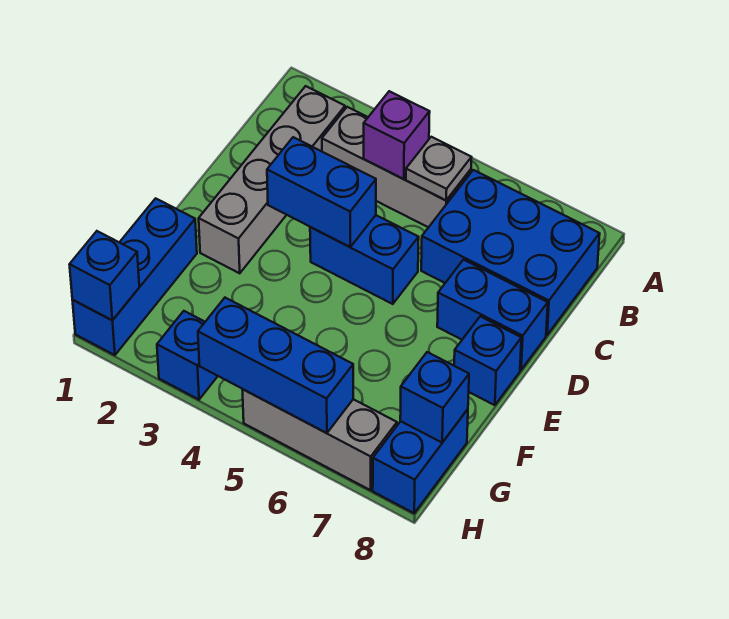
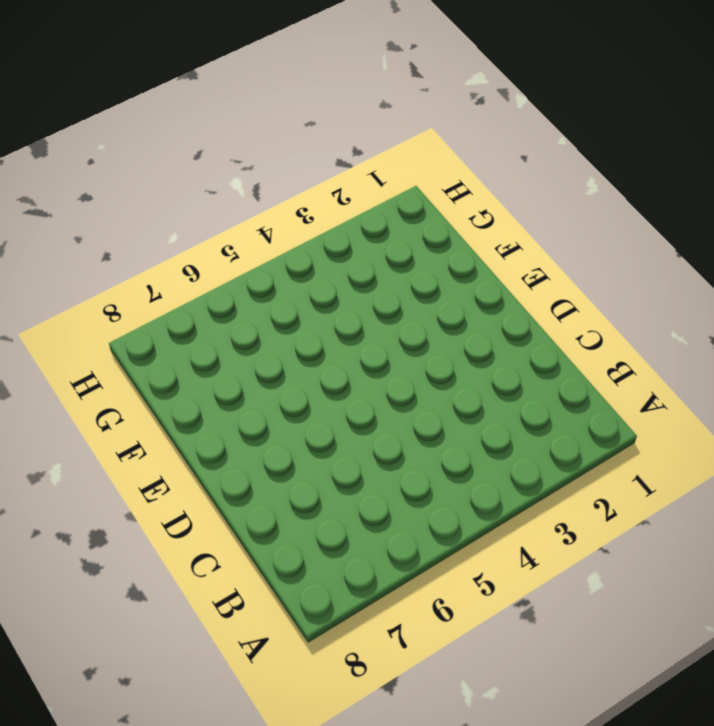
none -> grey 1x4 brick [199,86,345,273]
none -> grey 1x3 brick [322,107,471,227]
none -> blue 2x3 brick [421,170,600,335]

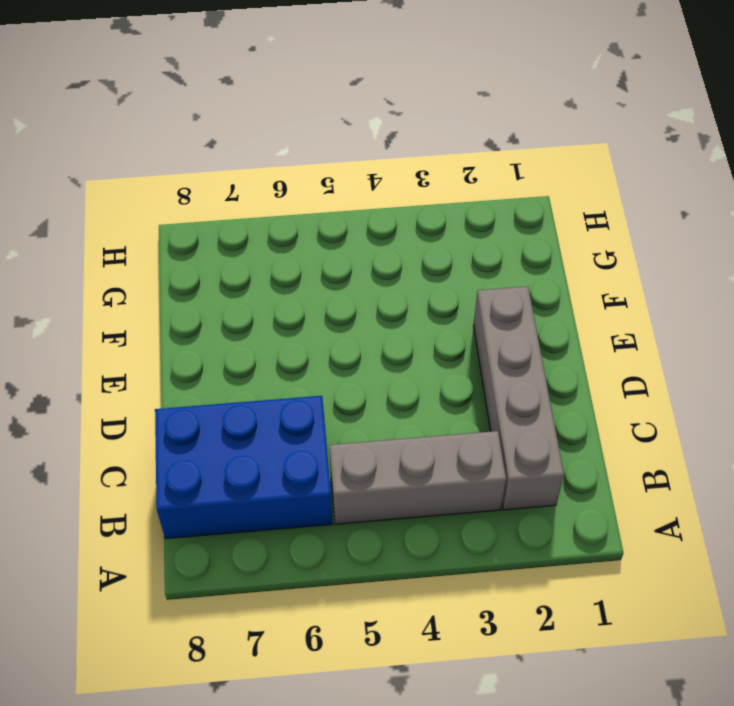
none -> blue 1x2 brick [310,215,419,304]
none -> blue 1x2 brick [437,260,548,370]
none -> blue 1x1 brick [454,316,521,405]

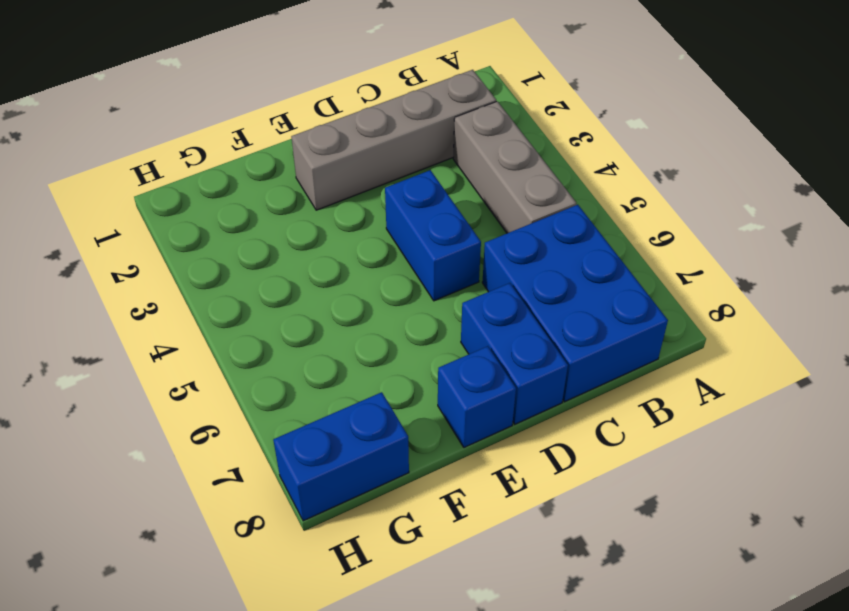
none -> blue 1x3 brick [72,198,197,355]
none -> blue 1x1 brick [157,311,218,400]
none -> grey 1x3 brick [242,389,397,490]

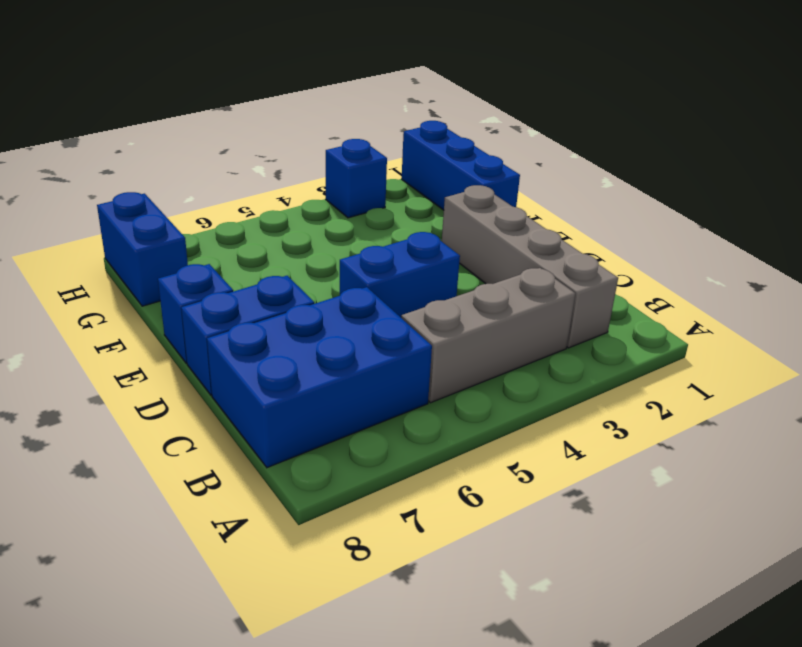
none -> grey 1x3 brick [242,389,397,490]
none -> purple 1x1 brick [364,91,430,179]
none -> grey 1x1 plate [406,137,472,200]

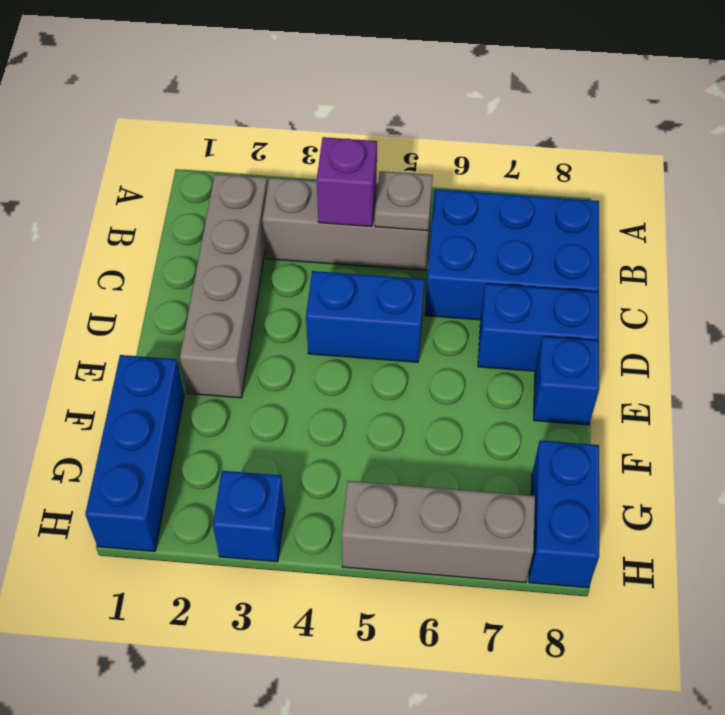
none -> blue 1x2 brick [267,137,376,247]
none -> blue 1x1 brick [400,352,469,442]
none -> blue 1x1 brick [69,231,139,320]

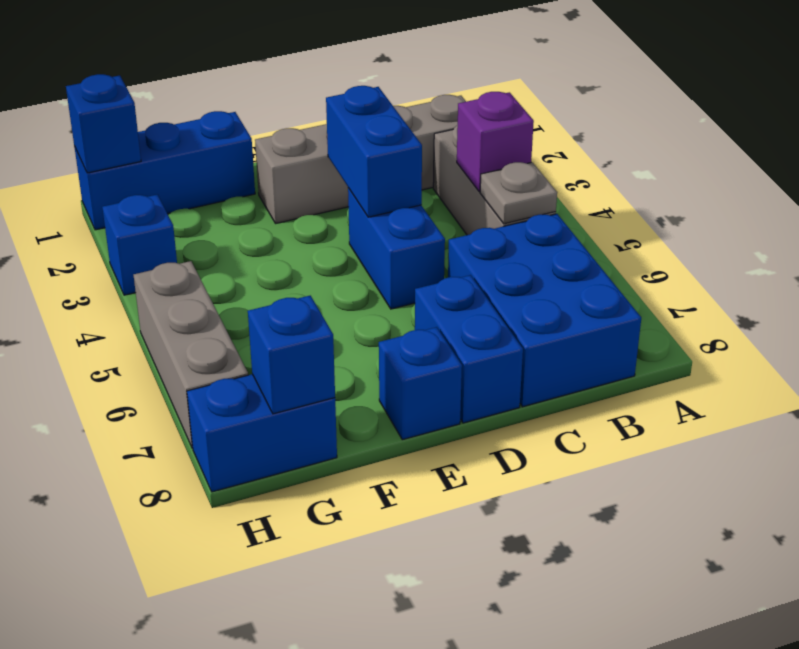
none -> blue 1x3 brick [198,298,353,433]

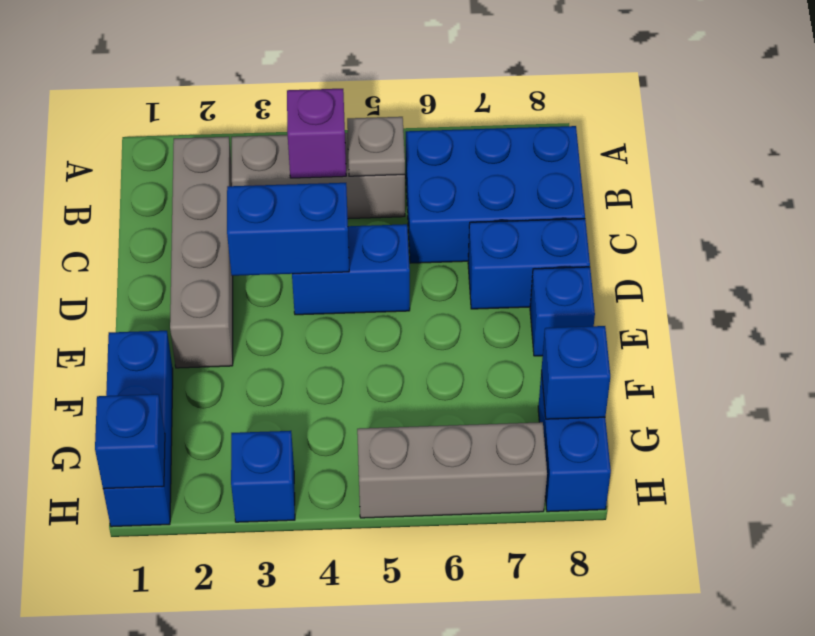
none -> blue 1x3 brick [198,298,353,433]

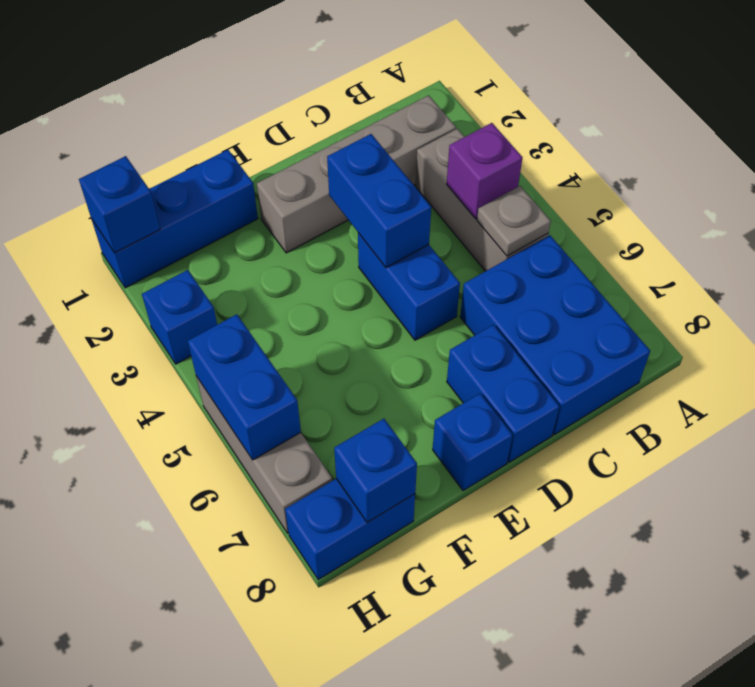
blue 1x2 brick [188,314,301,460] -> blue 1x3 brick [198,298,353,433]

